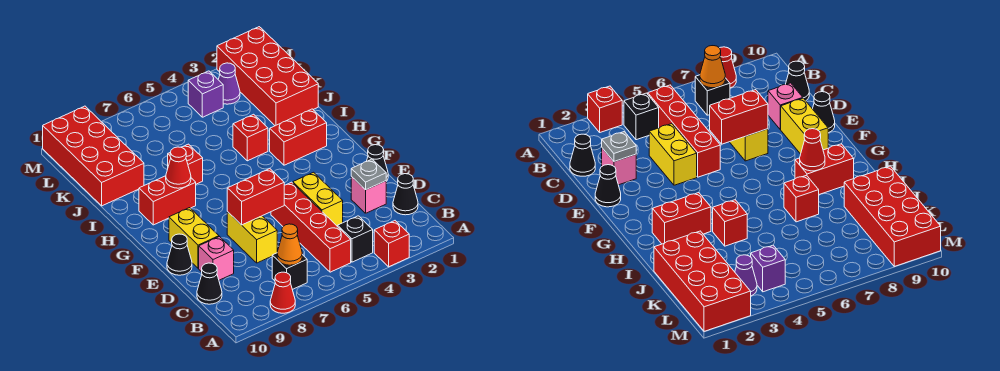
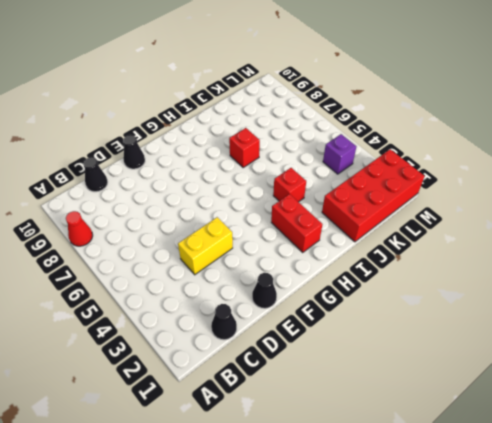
none -> red 1x1 brick [374,221,409,267]
none -> black 1x1 brick [337,216,373,262]
none -> red 1x4 brick [271,182,351,272]

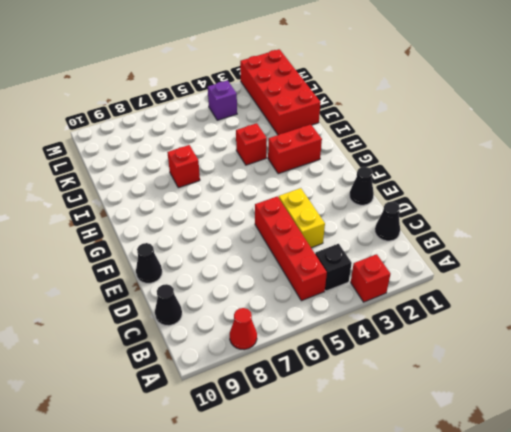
none -> black 1x1 brick [272,253,307,290]
none -> pink 1x1 brick [351,176,386,213]
none -> yellow 1x2 brick [227,212,277,263]

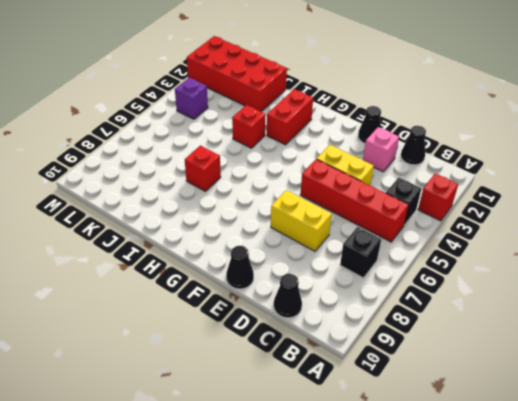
none -> red 1x1 cone [270,272,295,313]
none -> pink 1x1 brick [199,237,234,280]
none -> yellow 1x2 brick [169,208,219,268]

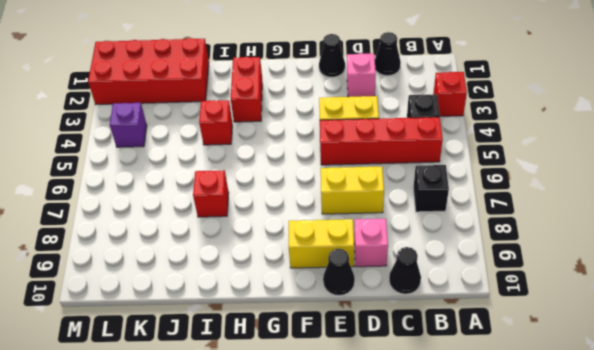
none -> red 1x1 cone [270,272,295,313]
none -> red 1x2 brick [139,176,196,225]
none -> red 2x4 brick [43,106,144,206]

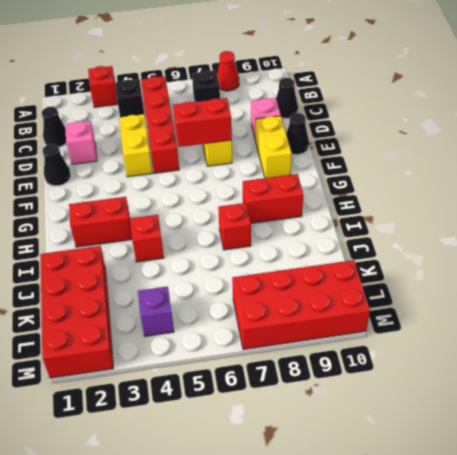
red 2x4 brick [232,260,370,350] -> red 2x4 brick turned to [43,106,144,206]
none -> purple 1x1 cone [218,63,240,104]
none -> orange 1x1 cone [277,224,302,265]
none -> grey 1x1 plate [351,159,386,190]

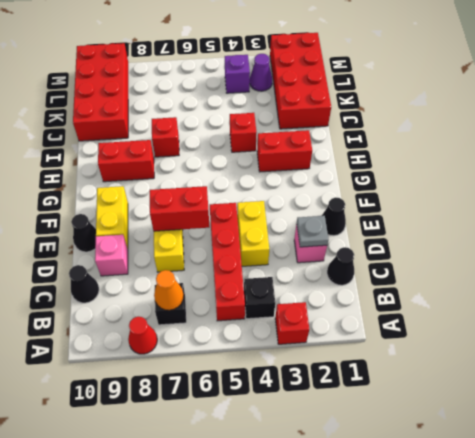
none -> red 1x1 cone [166,147,191,188]

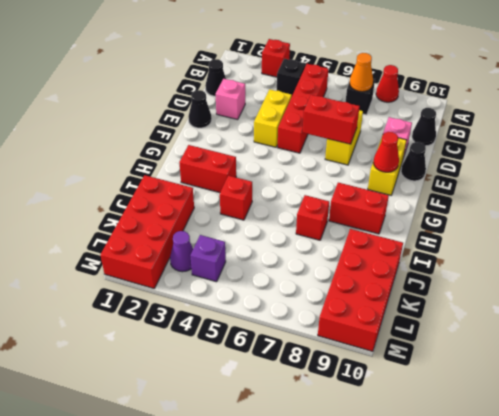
red 1x1 cone [373,132,399,172] -> red 1x1 cone moved to [166,147,191,188]
none -> grey 1x1 plate [351,159,386,190]

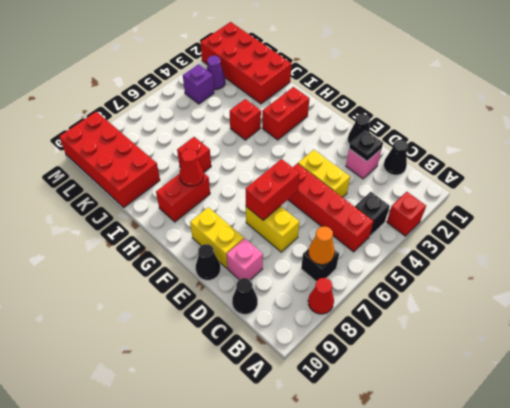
black 1x1 plate [349,130,383,161] -> grey 1x1 plate [351,159,386,190]

